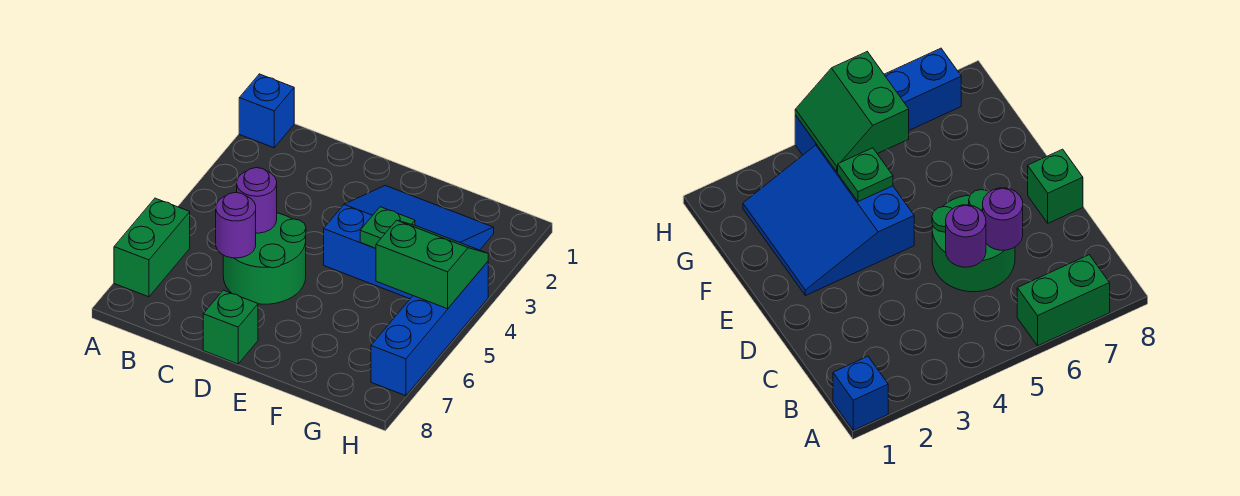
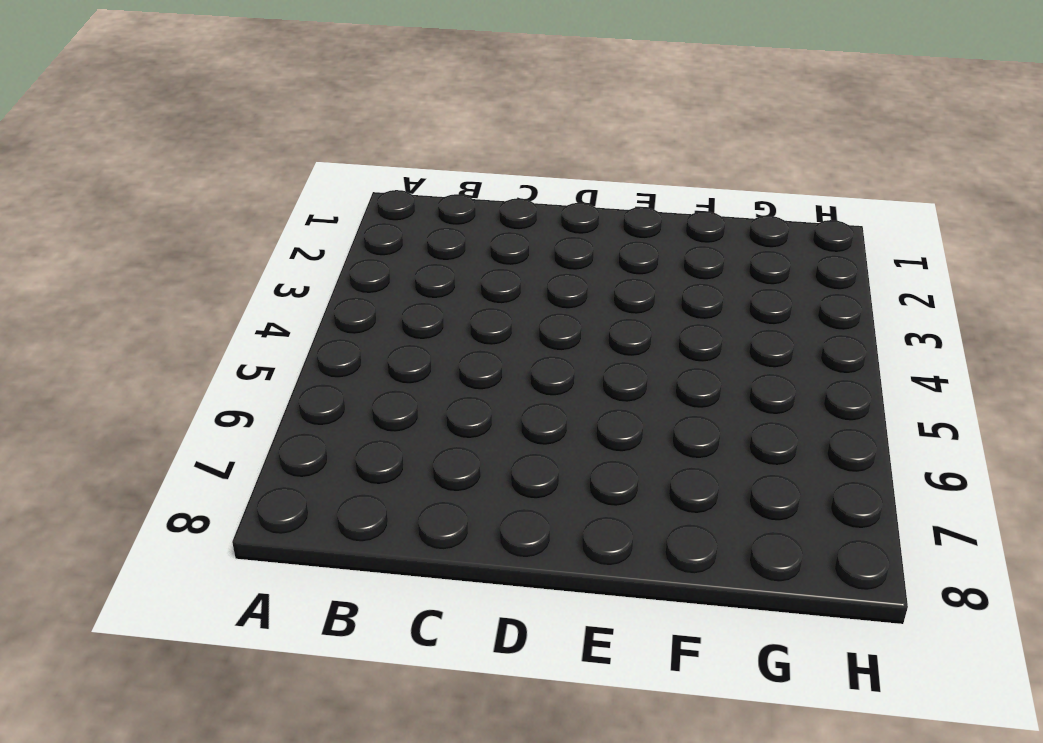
none -> blue 1x1 brick [239,74,294,148]
none -> green 1x2 brick [114,198,190,297]

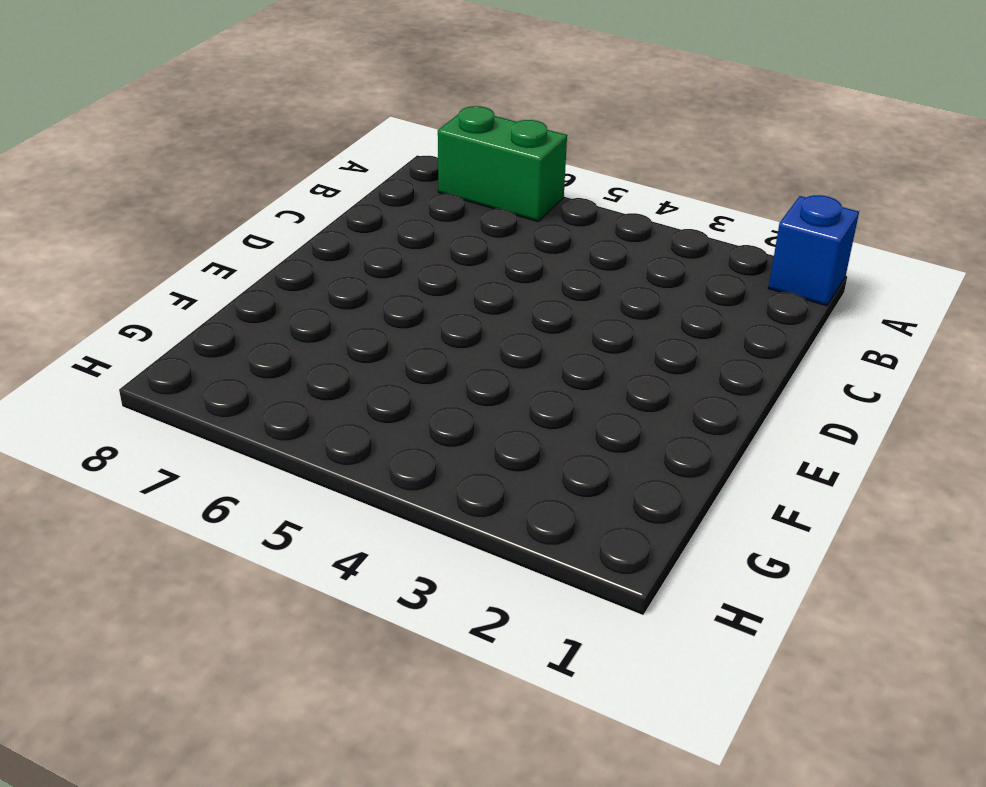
none -> green 2x2 round brick [223,213,306,304]
none -> green 1x1 brick [203,290,258,364]

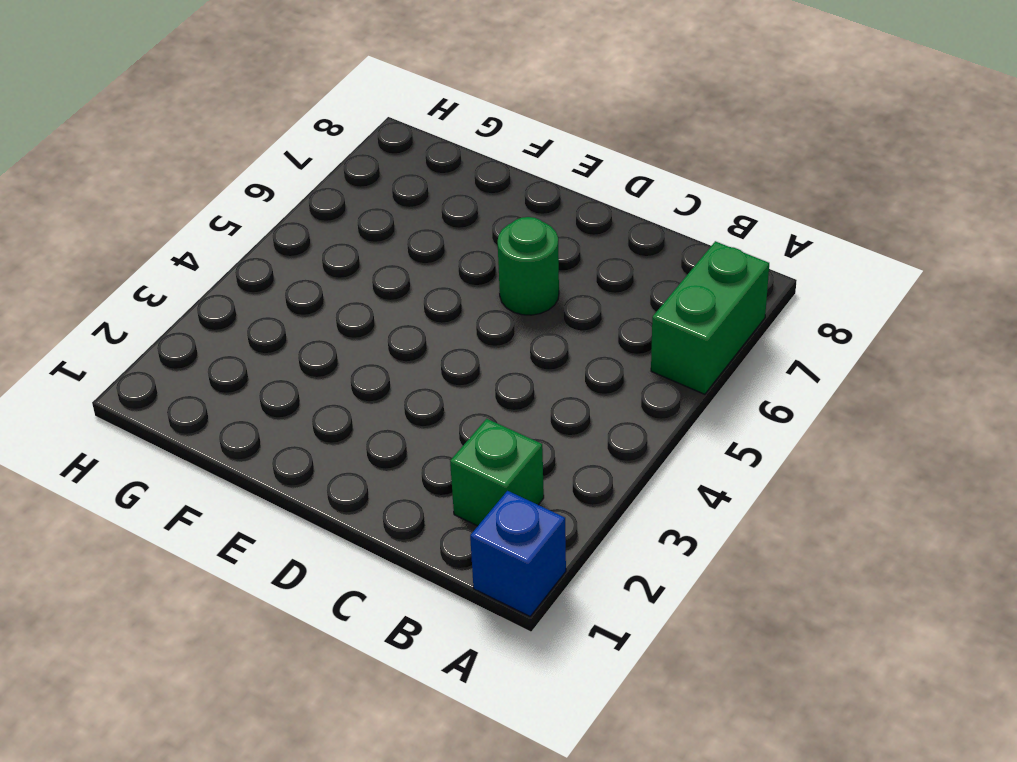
green 1x1 brick [450,419,544,526] -> green 1x1 brick moved to [203,290,258,364]
green 1x1 round brick [498,217,559,315] -> green 2x2 round brick [223,213,306,304]
none -> blue 3x3 slope [324,186,494,299]
none -> blue 1x4 brick [371,262,488,396]

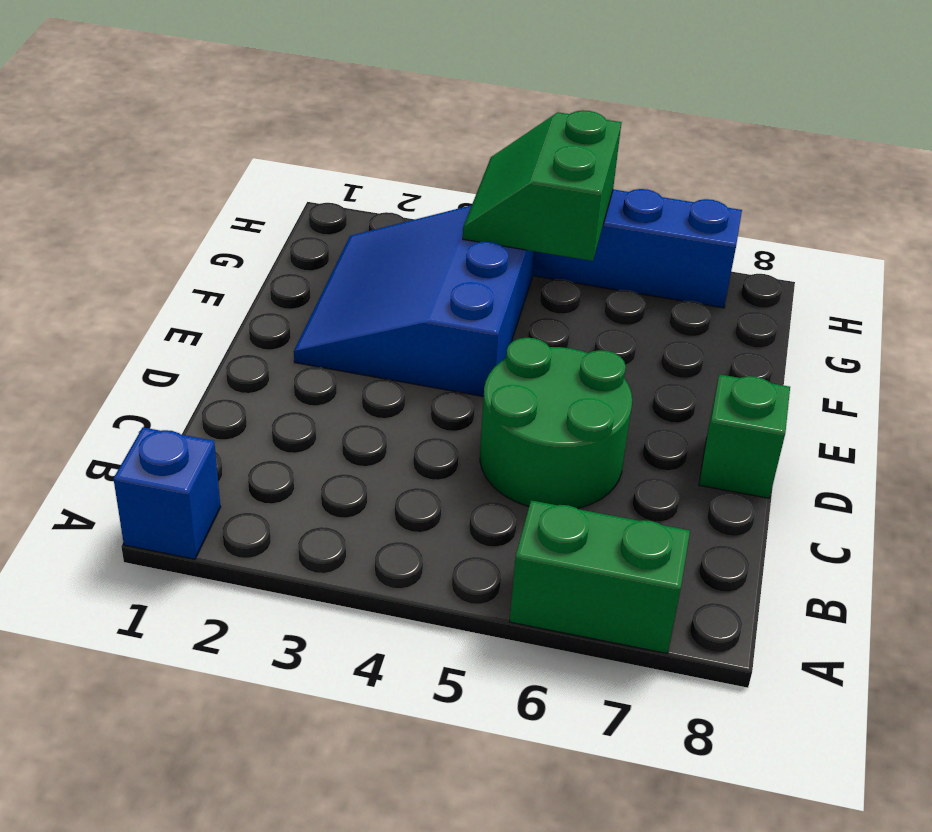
none -> purple 1x1 round brick [237,168,277,233]
none -> purple 1x1 round brick [216,192,256,258]

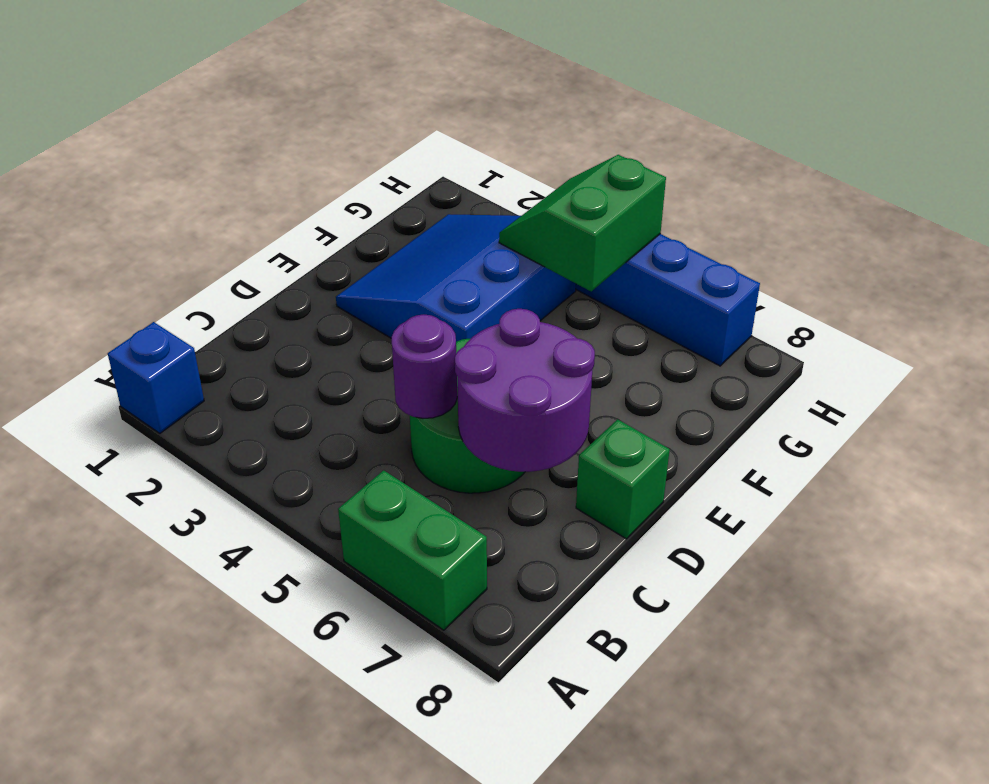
purple 2x2 round brick [455,309,595,472] -> purple 1x1 round brick [216,192,256,258]
none -> green 1x1 plate [360,207,415,248]

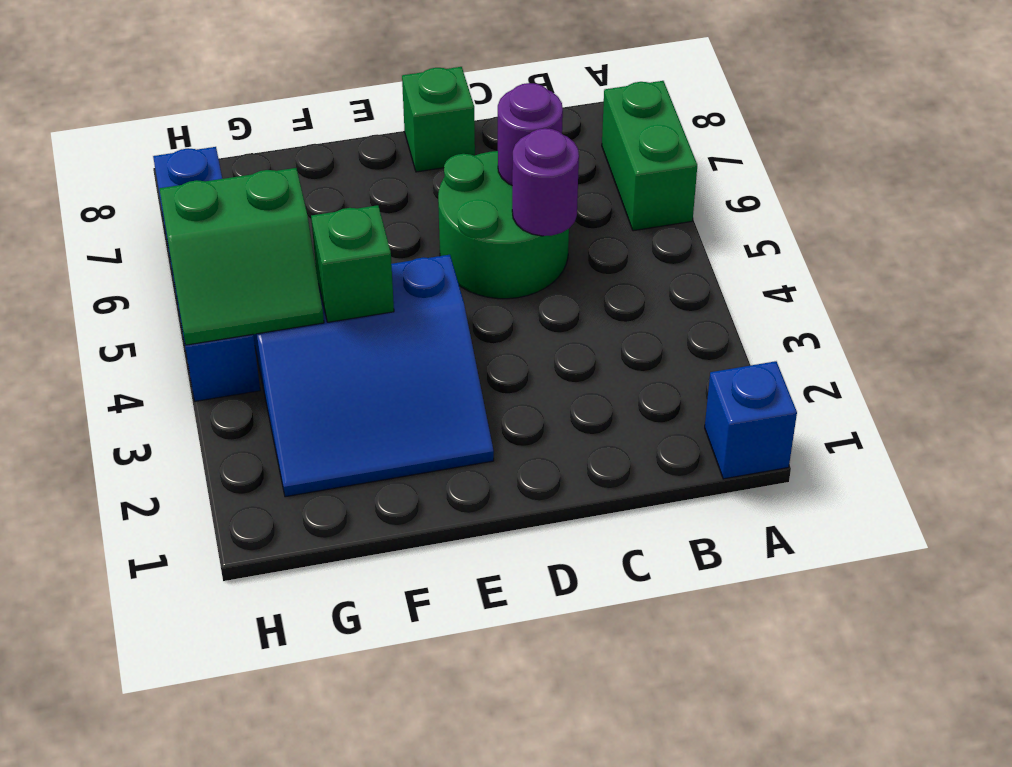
green 1x1 brick [311,205,394,322] -> green 1x1 plate [360,207,415,248]

